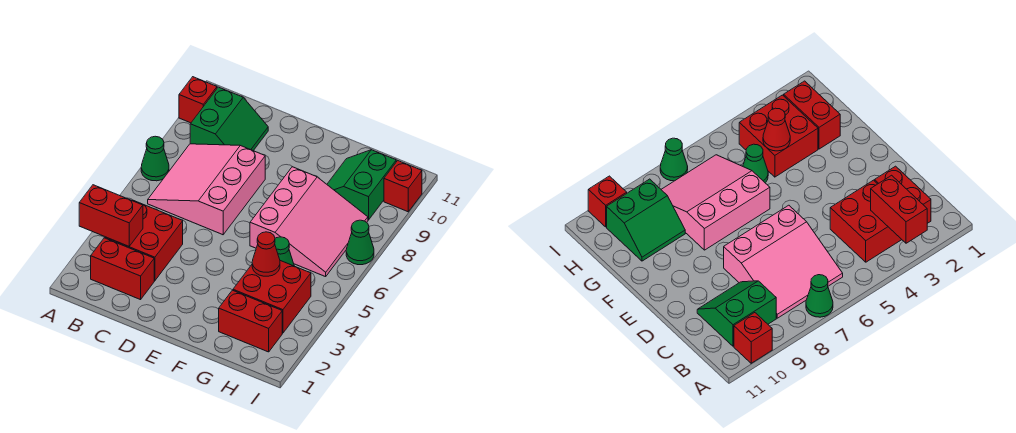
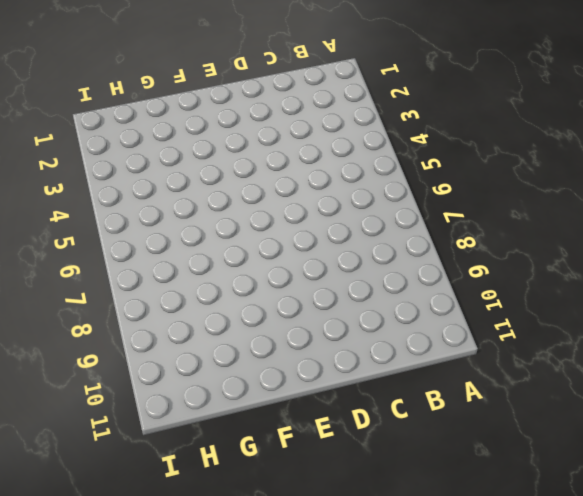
none -> green 1x1 cone [141,136,169,181]
none -> red 1x1 brick [179,77,217,123]
none -> red 1x2 brick [91,238,154,300]

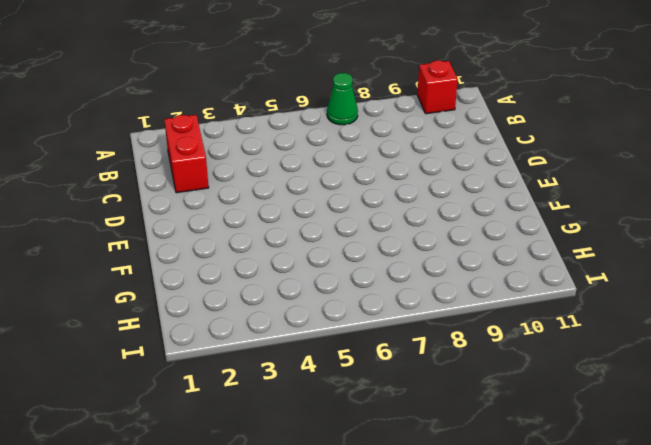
none -> red 2x2 brick [105,200,183,281]
none -> pink 3x3 slope [148,144,265,235]
none -> green 2x2 slope [190,87,268,151]

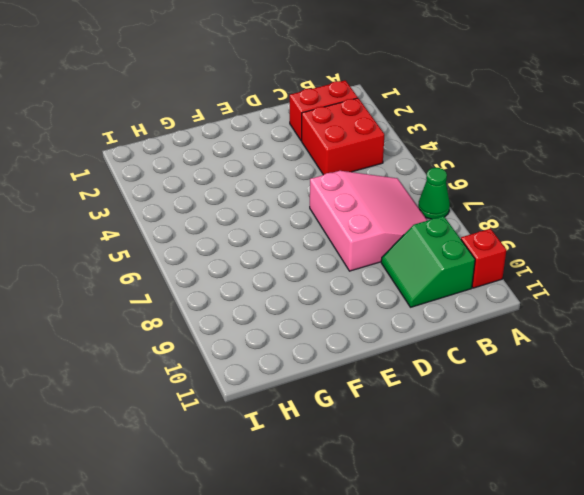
none -> pink 3x3 slope [250,167,368,277]
none -> red 1x2 brick [219,290,282,352]
none -> red 2x2 brick [233,261,311,333]

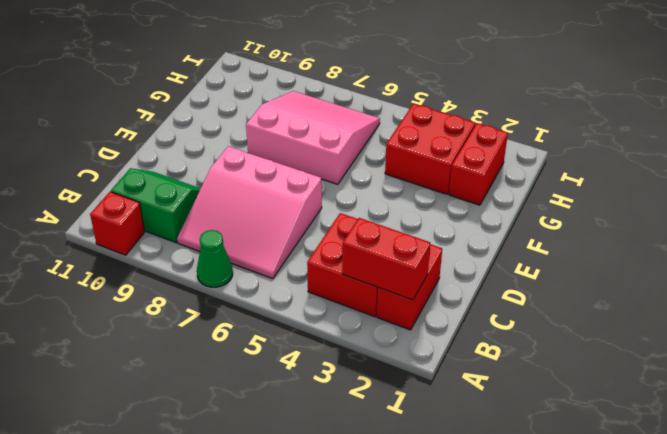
red 1x2 brick [342,218,430,300] -> red 1x2 brick turned to [79,185,143,246]
none -> green 1x1 cone [275,237,294,266]
none -> green 2x2 slope [327,150,396,220]
none -> green 1x1 cone [346,220,374,265]

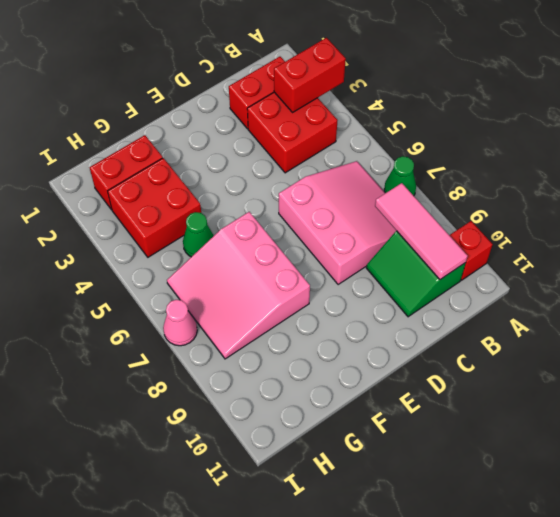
pink 1x3 tile [375,183,468,279] -> none
pink 1x1 cone [163,300,197,346] -> green 1x1 cone [346,220,374,265]
none -> green 2x2 slope [327,150,396,220]
none -> red 1x1 brick [384,161,422,212]
none -> red 1x1 cone [252,232,280,276]

